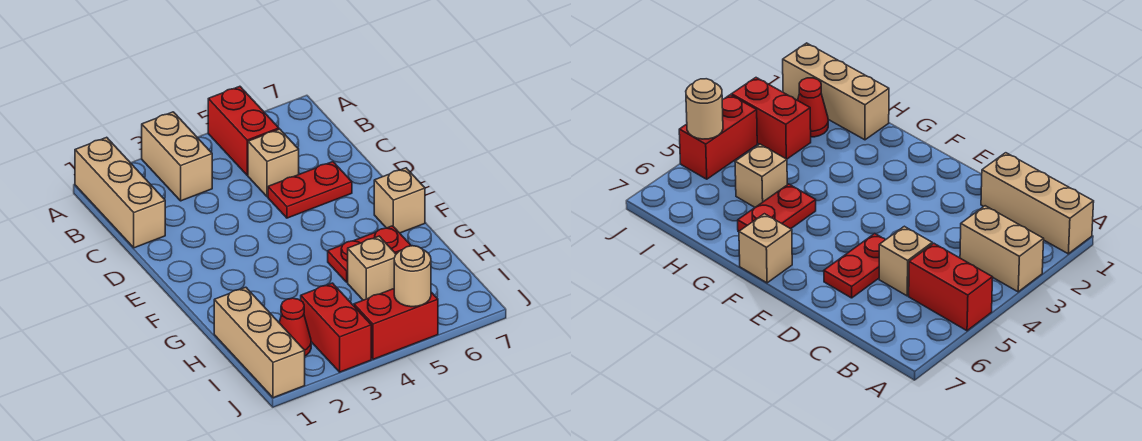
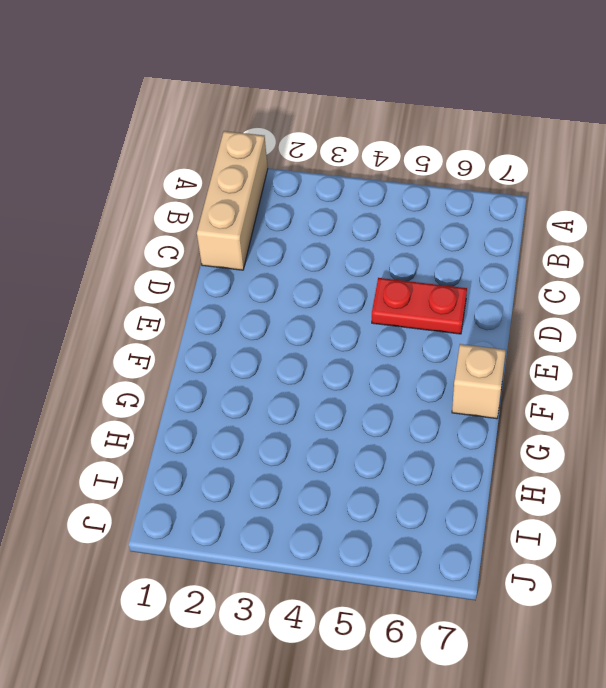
none -> tan 1x2 brick [142,112,212,201]
none -> red 1x2 brick [208,86,279,175]
none -> tan 1x1 brick [248,129,299,197]

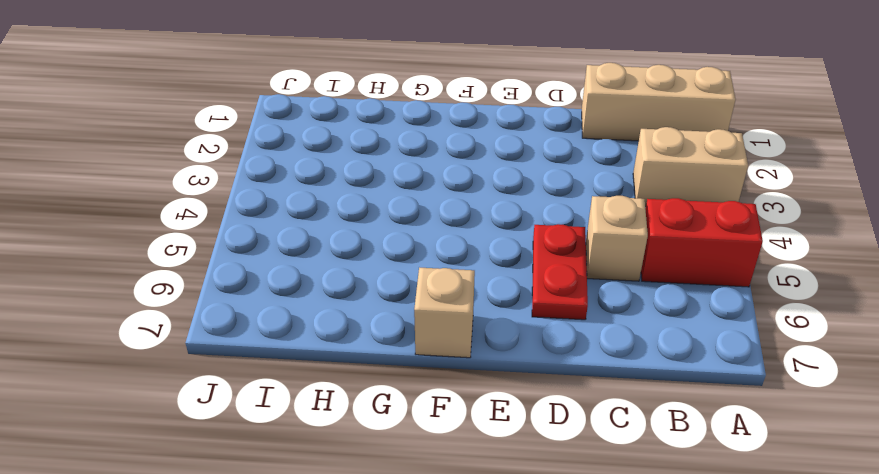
none -> red 1x2 plate [328,226,411,282]
none -> tan 1x3 brick [214,287,305,398]
none -> tan 1x1 brick [348,236,396,300]

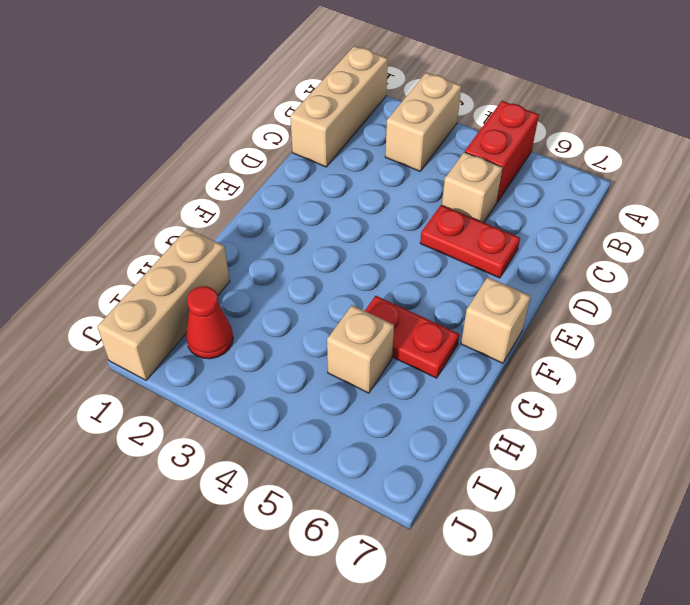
none -> red 1x2 brick [301,283,371,372]
none -> red 1x2 brick [354,289,438,359]
none -> tan 1x1 round brick [394,246,431,307]

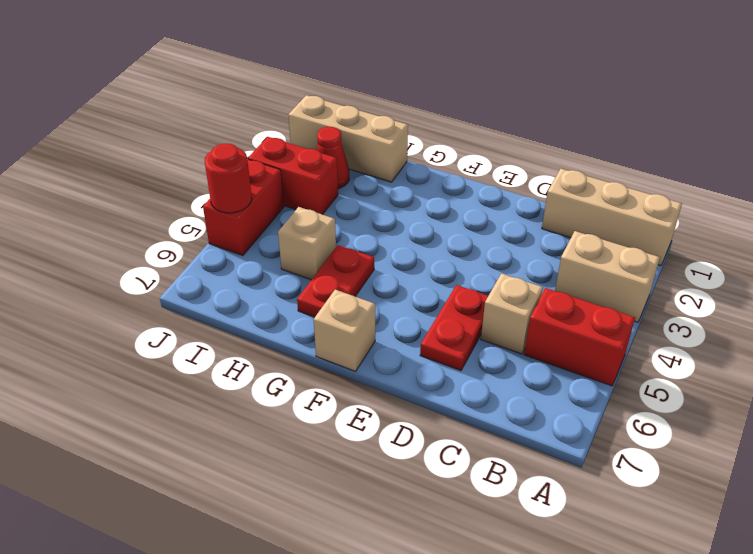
red 1x1 round brick [205,144,252,213] -> tan 1x1 round brick [394,246,431,307]

